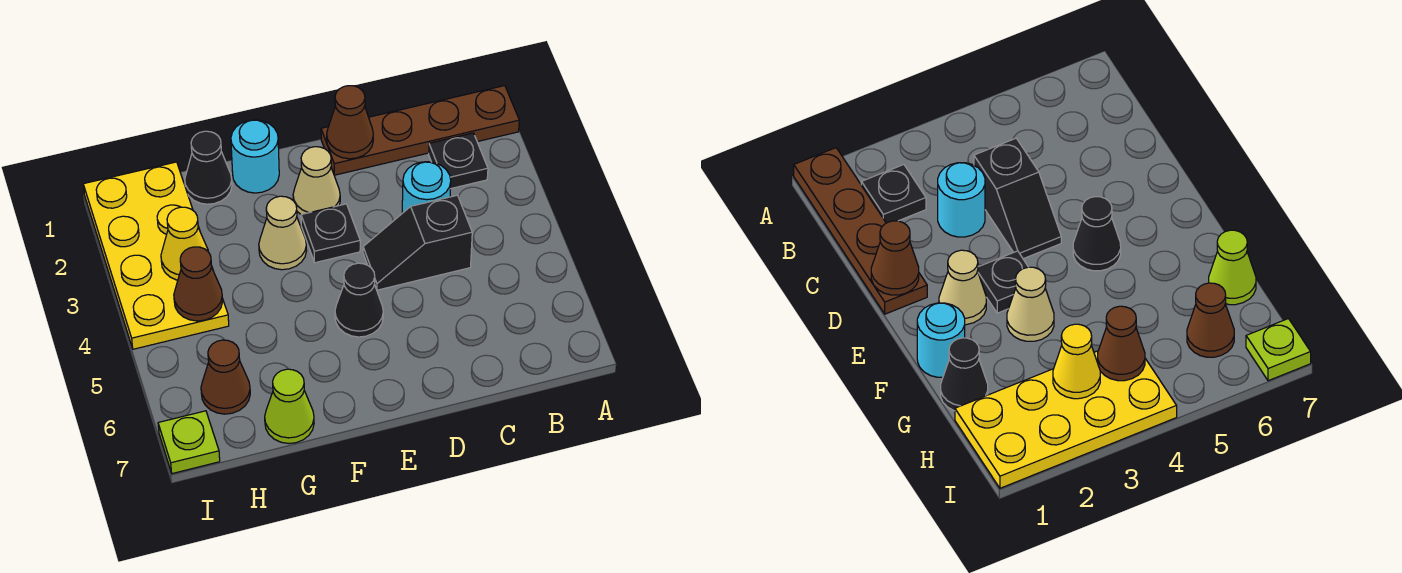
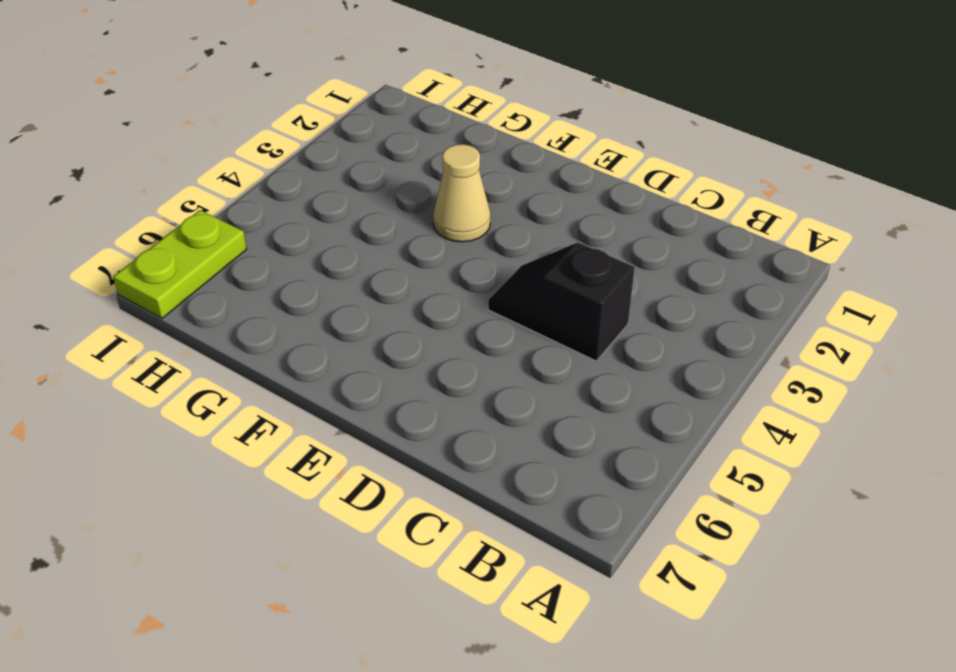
lime 1x2 plate [113,210,247,318] -> lime 1x1 plate [158,411,220,474]
none -> brown 1x4 plate [321,86,519,175]
none -> black 1x1 plate [429,133,488,188]
none -> cyan 1x1 round brick [402,162,451,213]

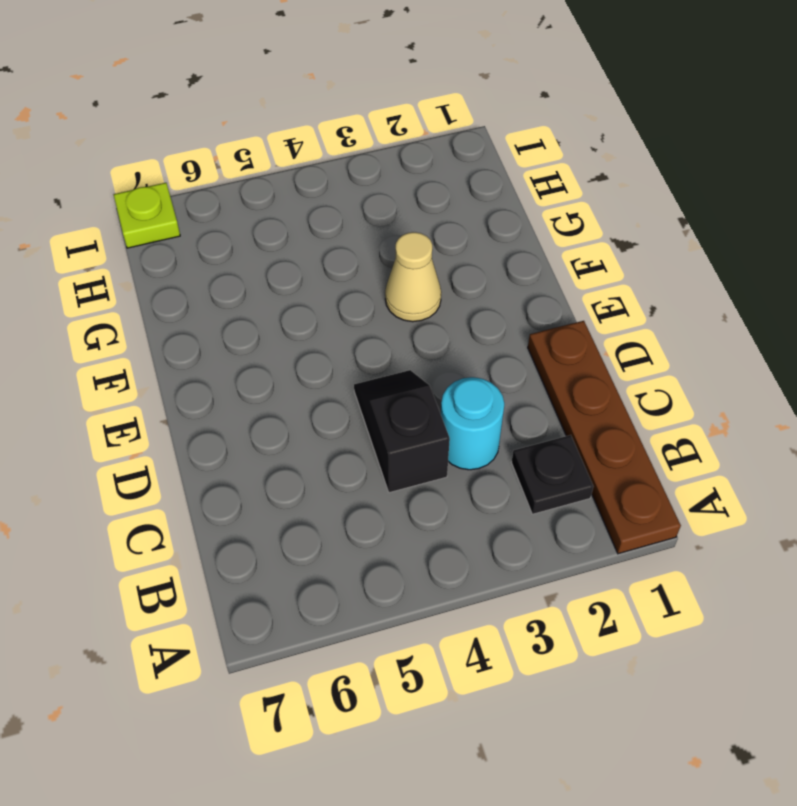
none -> tan 1x1 cone [293,147,340,215]
none -> black 1x1 plate [301,204,360,263]
none -> black 1x1 cone [335,263,383,337]

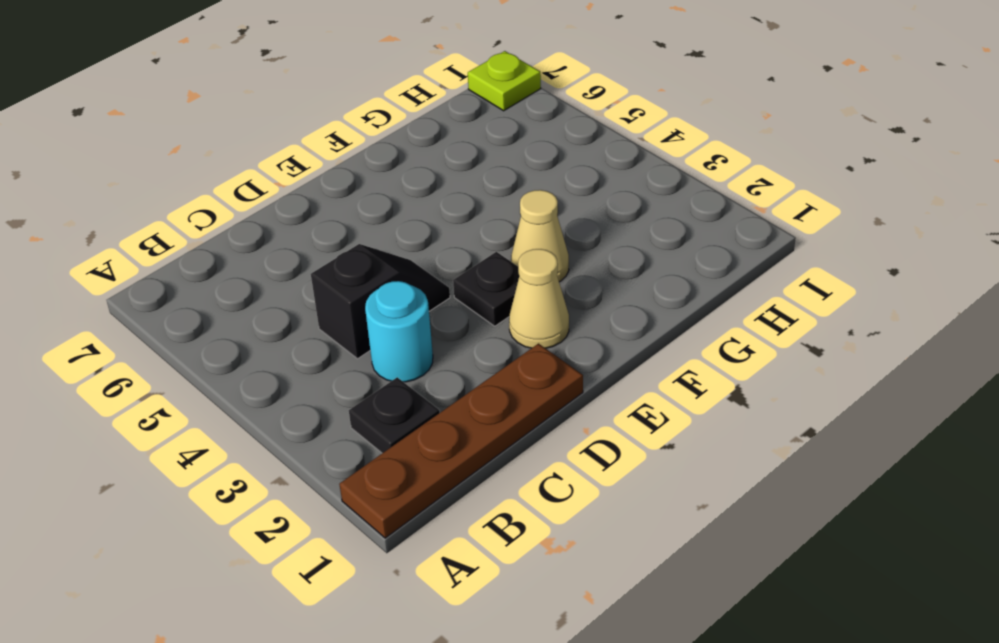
none -> black 1x1 cone [335,263,383,337]
none -> cyan 1x1 round brick [231,120,279,193]
none -> black 1x1 cone [185,131,232,204]

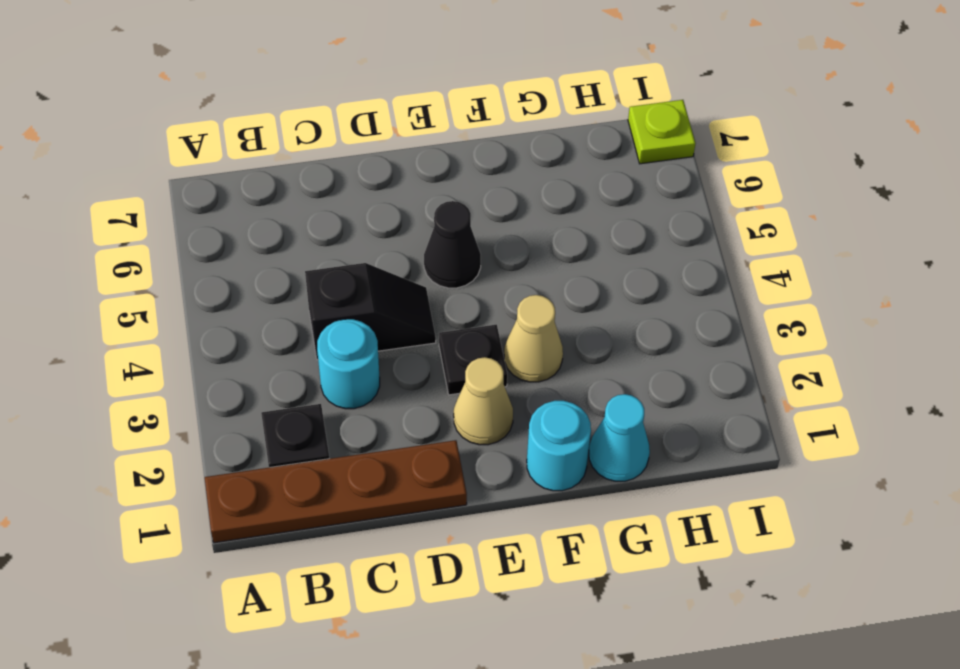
cyan 1x1 cone [589,394,650,481] -> black 1x1 cone [185,131,232,204]
none -> lime 1x1 cone [265,369,314,444]
none -> yellow 2x4 plate [83,162,229,349]
none -> brown 1x1 cone [201,340,250,414]

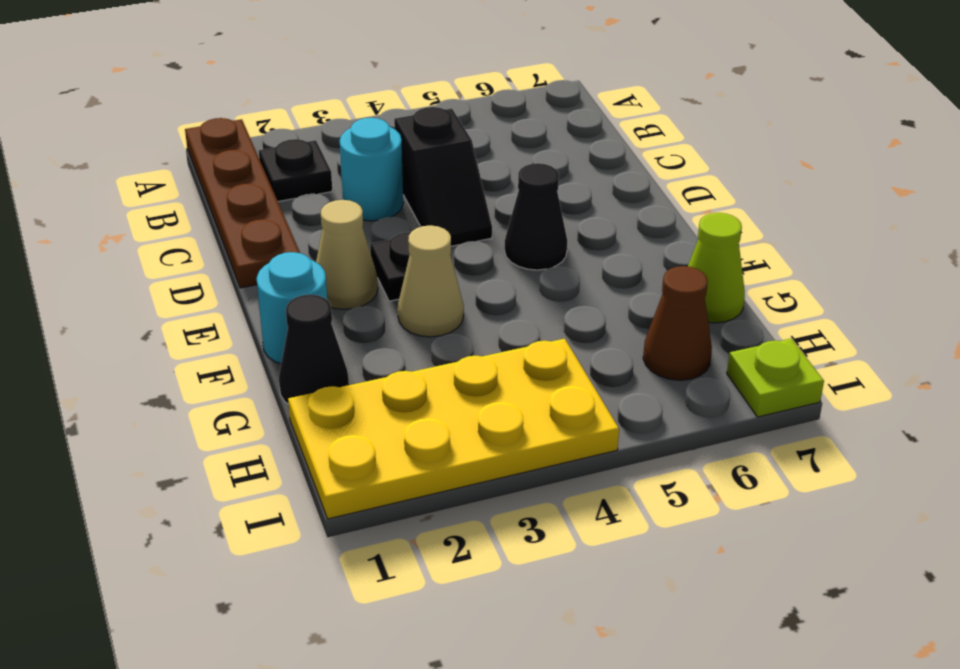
none -> brown 1x1 cone [327,86,373,159]
none -> yellow 1x1 cone [161,207,208,280]
none -> brown 1x1 cone [174,247,223,321]

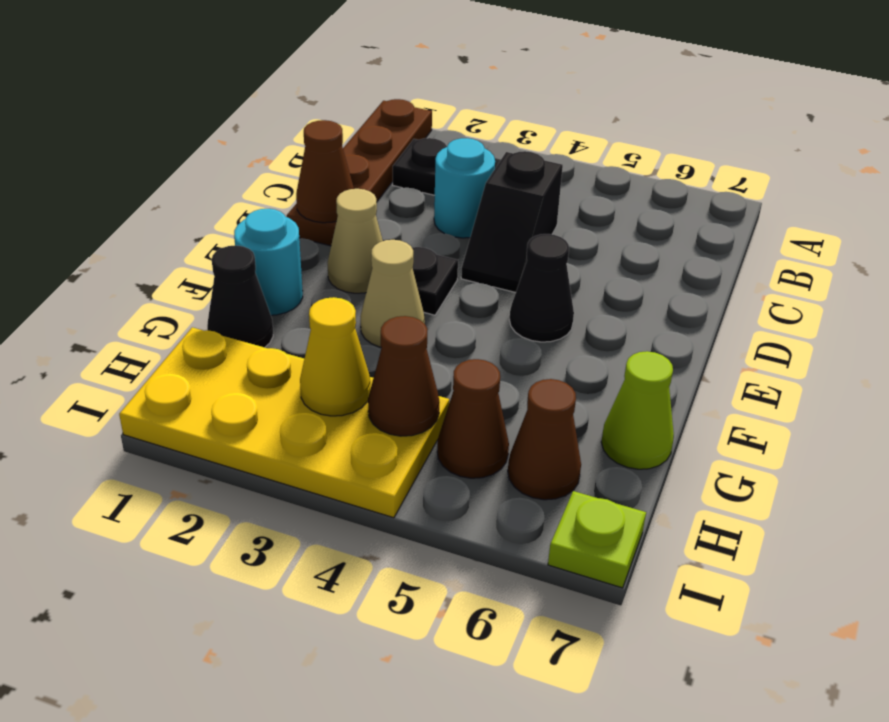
brown 1x1 cone [437,359,509,478] -> none

